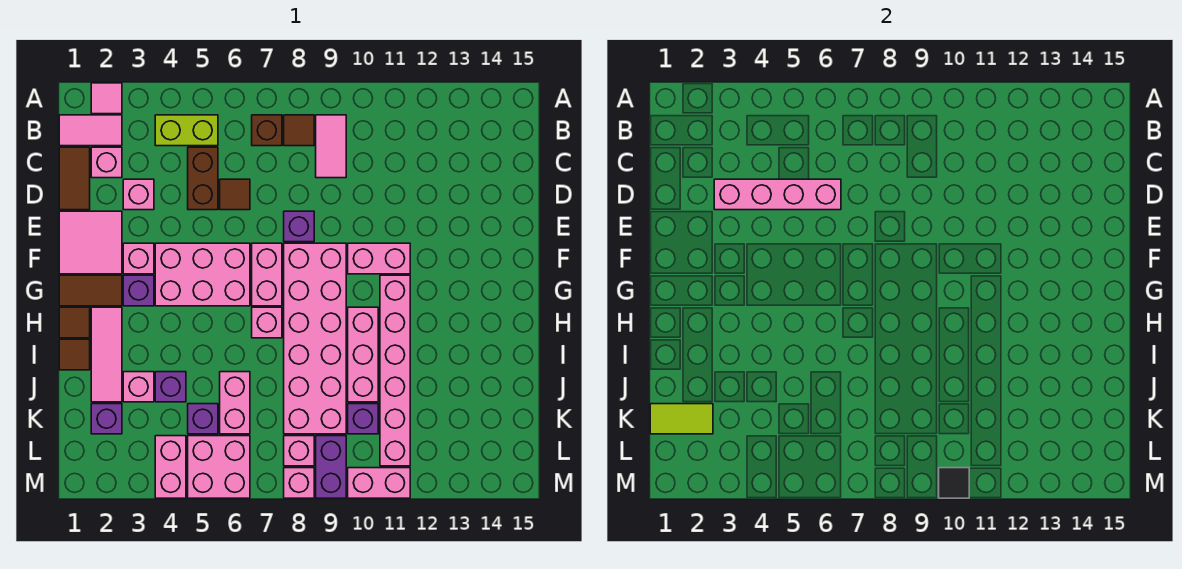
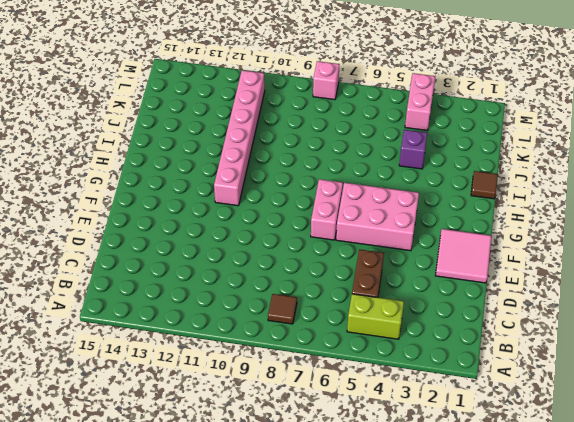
none -> pink 1x1 tile [91,83,122,114]
none -> pink 1x2 tile [59,115,122,146]
none -> brown 1x1 brick [252,115,282,146]
none -> pink 1x2 tile [316,115,346,178]

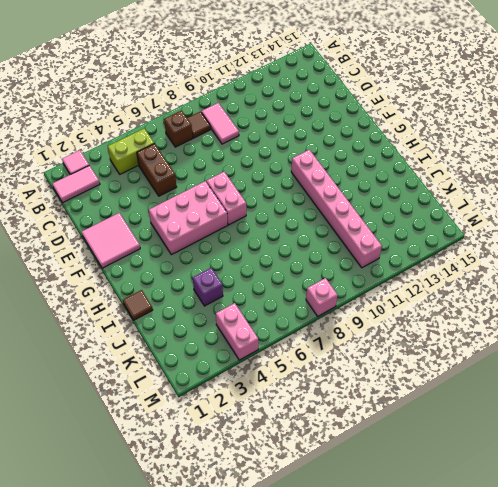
none -> brown 1x2 tile [59,147,90,210]
none -> pink 1x1 brick [91,147,122,178]
none -> pink 1x1 brick [123,179,154,210]
none -> brown 1x1 tile [220,179,250,210]

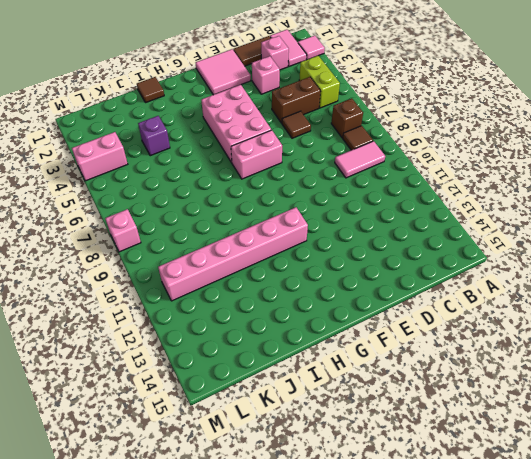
none -> purple 1x1 brick [284,211,314,242]
none -> pink 1x1 brick [123,243,154,274]
none -> pink 2x6 brick [284,243,346,434]
none -> pink 1x2 brick [348,243,410,274]

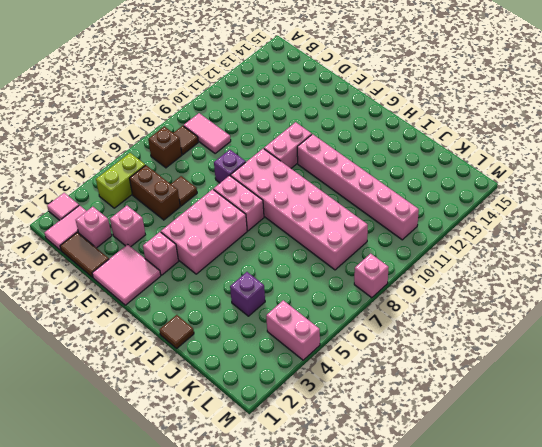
none -> brown 1x2 tile [59,275,122,306]
none -> purple 1x1 brick [123,275,154,306]
none -> brown 1x1 tile [59,307,90,338]
none -> pink 1x3 tile [91,307,122,402]

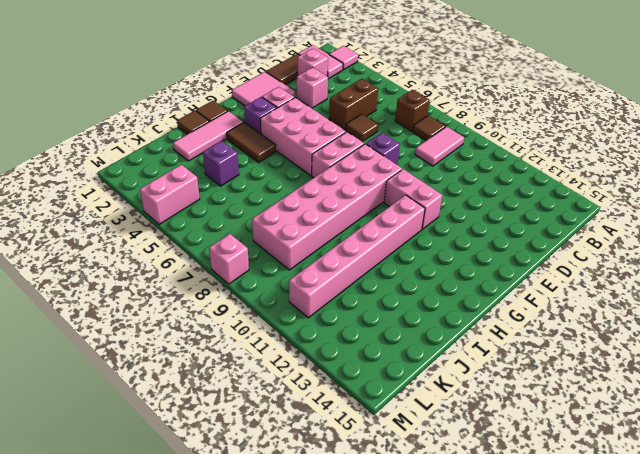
brown 1x2 tile [227,122,276,162] -> brown 1x2 tile moved to [59,275,122,306]
none -> lime 1x2 brick [155,115,218,146]
none -> pink 1x1 brick [252,307,282,338]
none -> pink 1x3 brick [348,307,378,402]
none -> pink 1x1 brick [123,372,154,402]

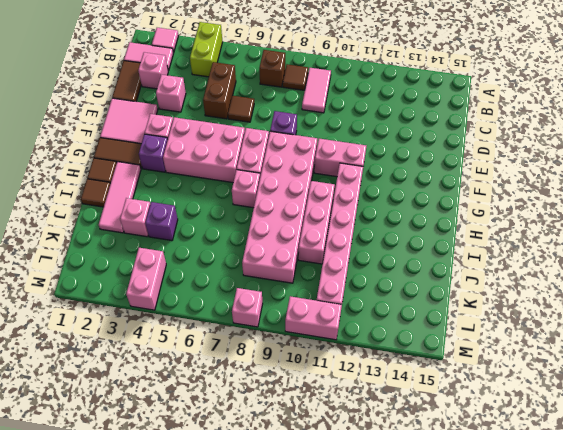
lime 1x2 brick [190,22,223,77] -> lime 1x2 brick turned to [155,115,218,146]
none -> pink 1x2 brick [220,372,250,434]
none -> purple 1x1 brick [91,404,122,434]
none -> purple 1x1 brick [188,404,218,434]
none -> purple 1x1 brick [348,404,378,434]

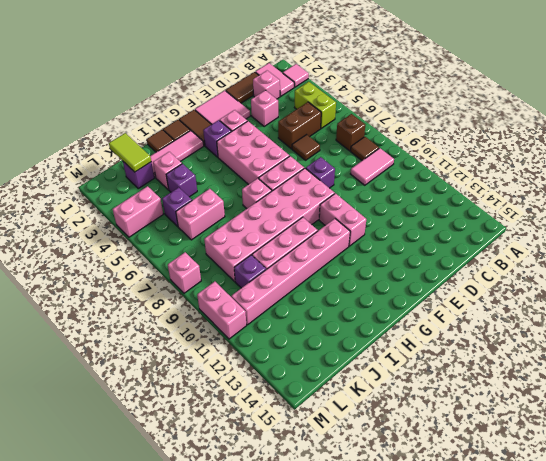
none -> pink 2x2 brick [188,436,250,498]
none -> pink 1x1 brick [284,436,314,466]
none -> purple 1x2 brick [316,436,346,498]
none -> pink 1x4 brick [714,179,841,210]

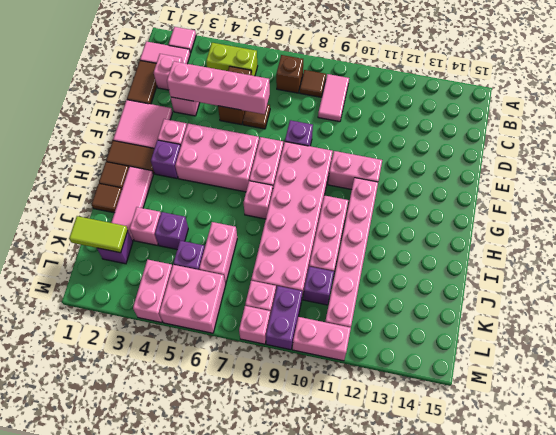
none -> black 1x1 tile [939,468,969,498]

